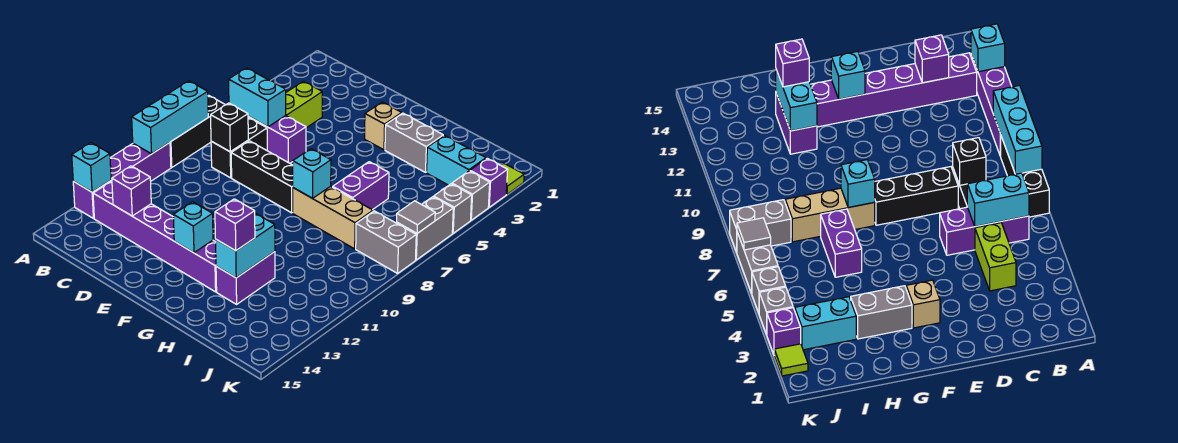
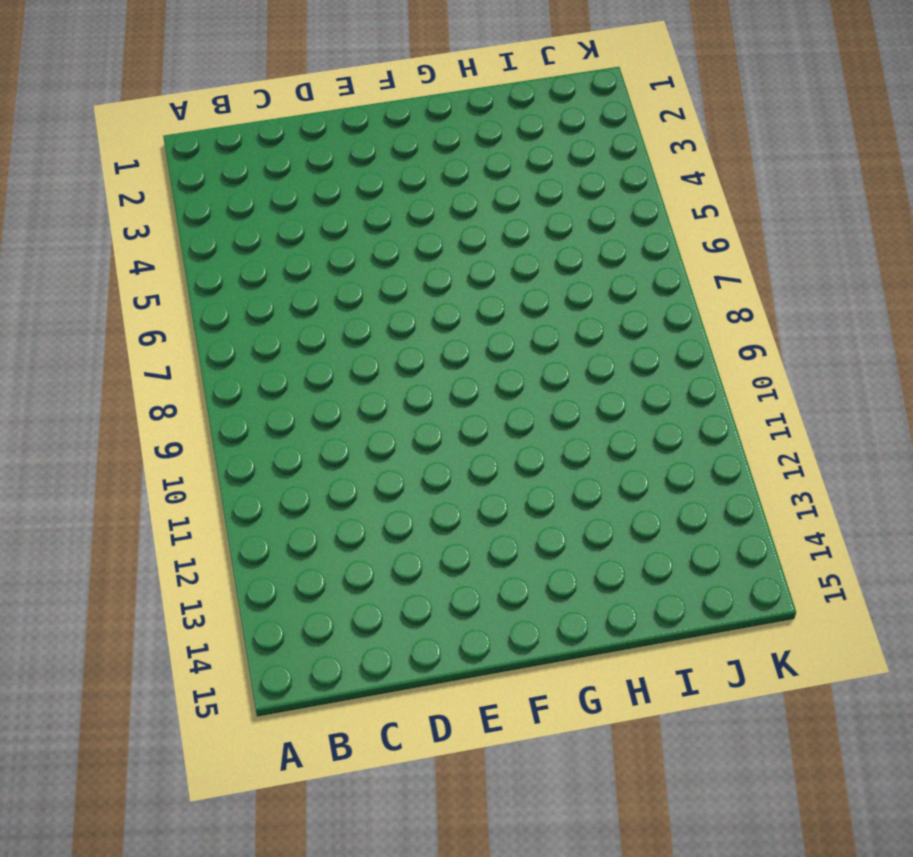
none -> black 1x3 brick [170,95,225,167]
none -> purple 1x4 brick [73,143,171,218]
none -> purple 1x3 brick [248,116,306,163]

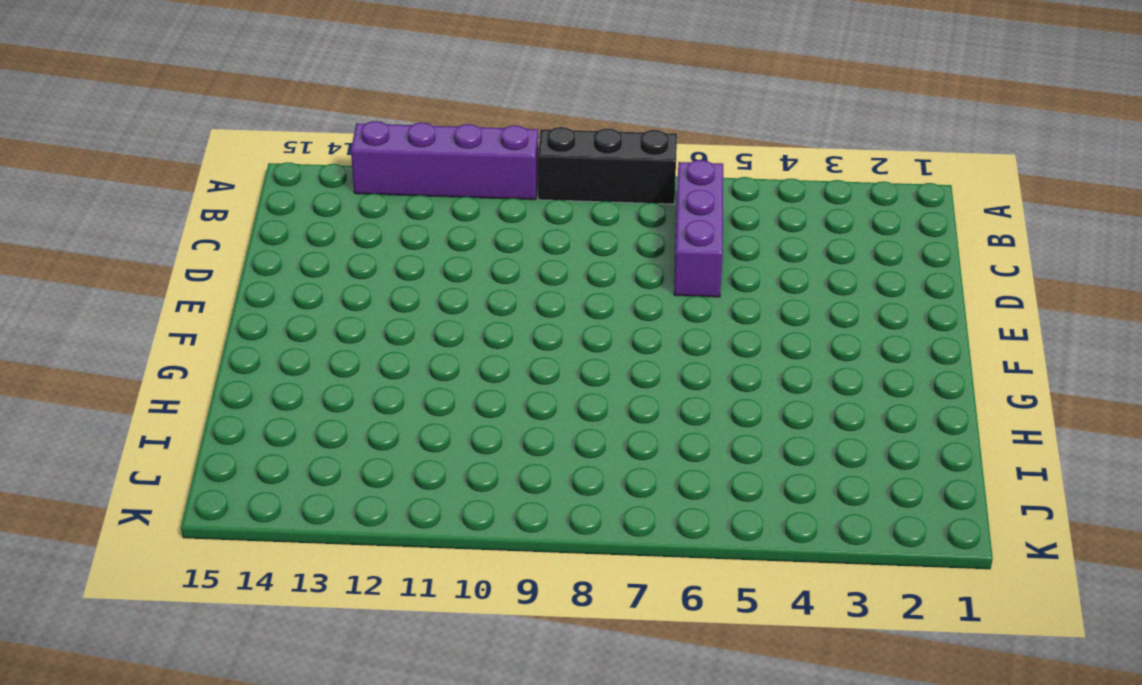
none -> purple 1x6 brick [93,181,217,292]
none -> lime 1x2 brick [286,81,322,128]
none -> black 1x2 brick [211,117,267,178]

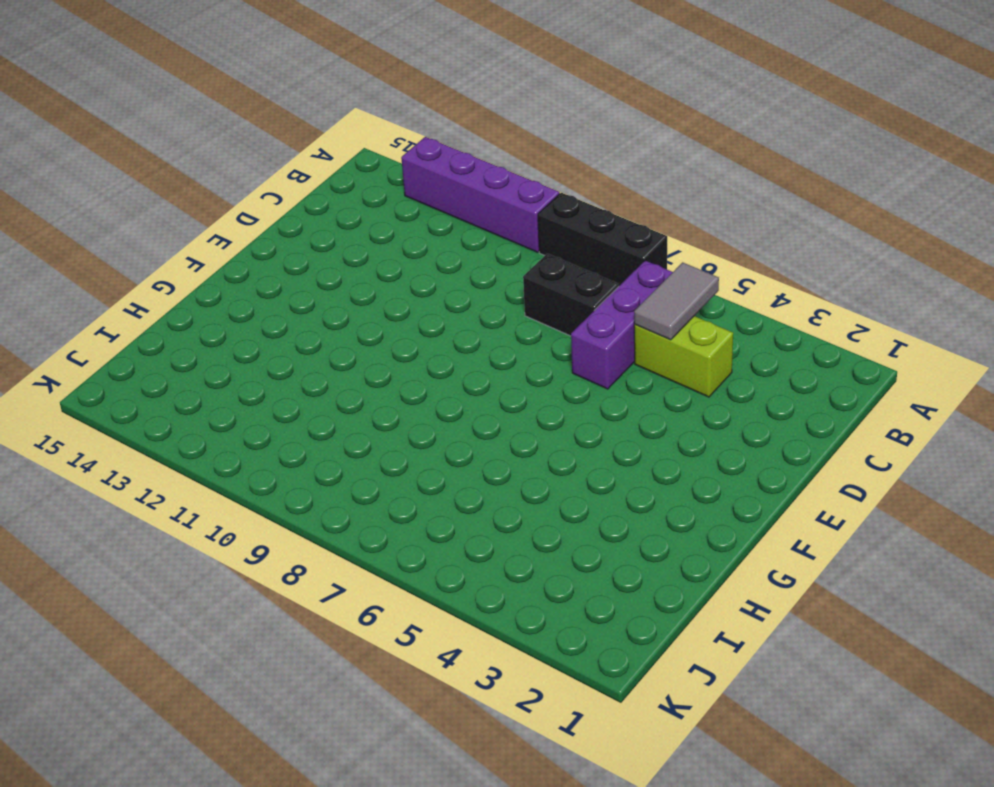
grey 1x2 tile [634,262,719,340] -> none
none -> purple 1x6 brick [93,181,217,292]
none -> black 1x3 brick [231,141,293,213]
none -> tan 1x1 brick [365,102,402,150]

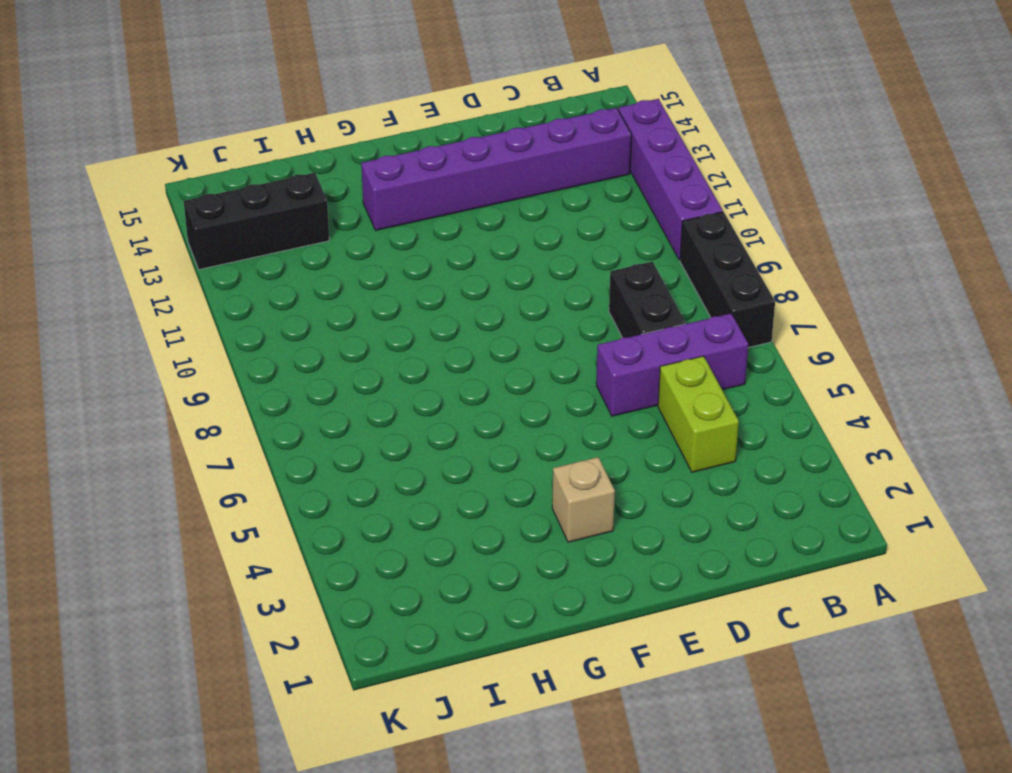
black 1x3 brick [184,173,329,269] -> black 1x3 brick moved to [231,141,293,213]
none -> grey 1x2 brick [385,113,443,172]
none -> tan 1x3 brick [293,186,373,249]
none -> purple 1x2 brick [333,162,389,210]

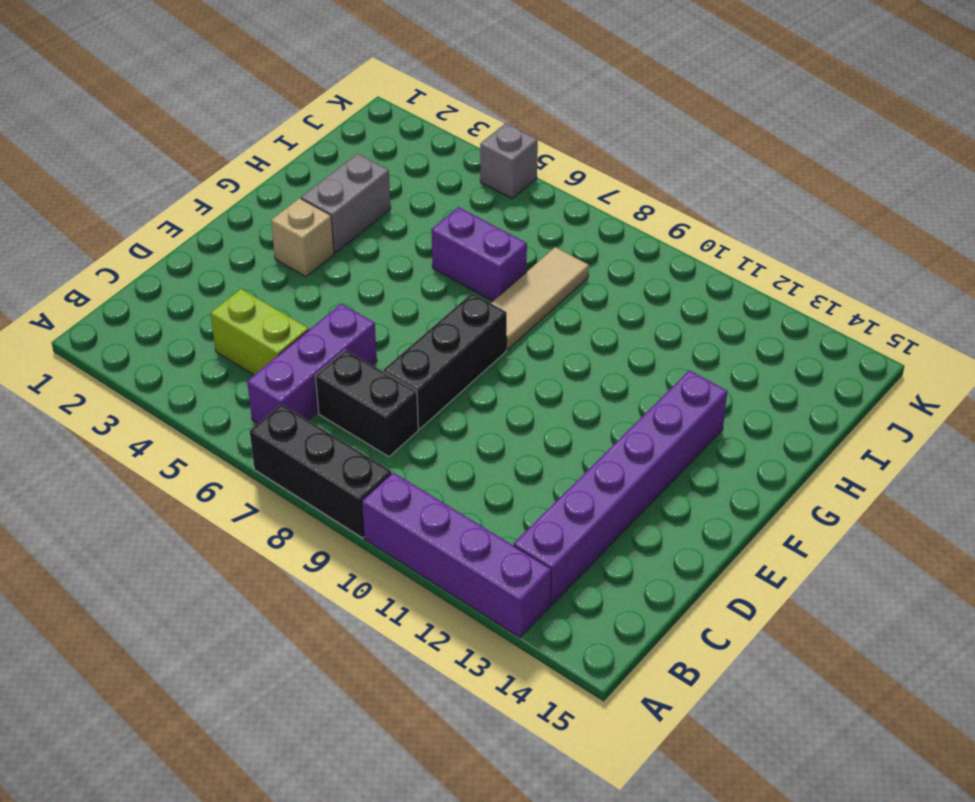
tan 1x3 tile [491,247,589,350] -> tan 1x3 brick [293,186,373,249]
none -> purple 1x2 brick [216,252,275,304]
none -> cyan 1x2 brick [427,136,486,185]
none -> grey 1x2 brick [356,211,416,273]

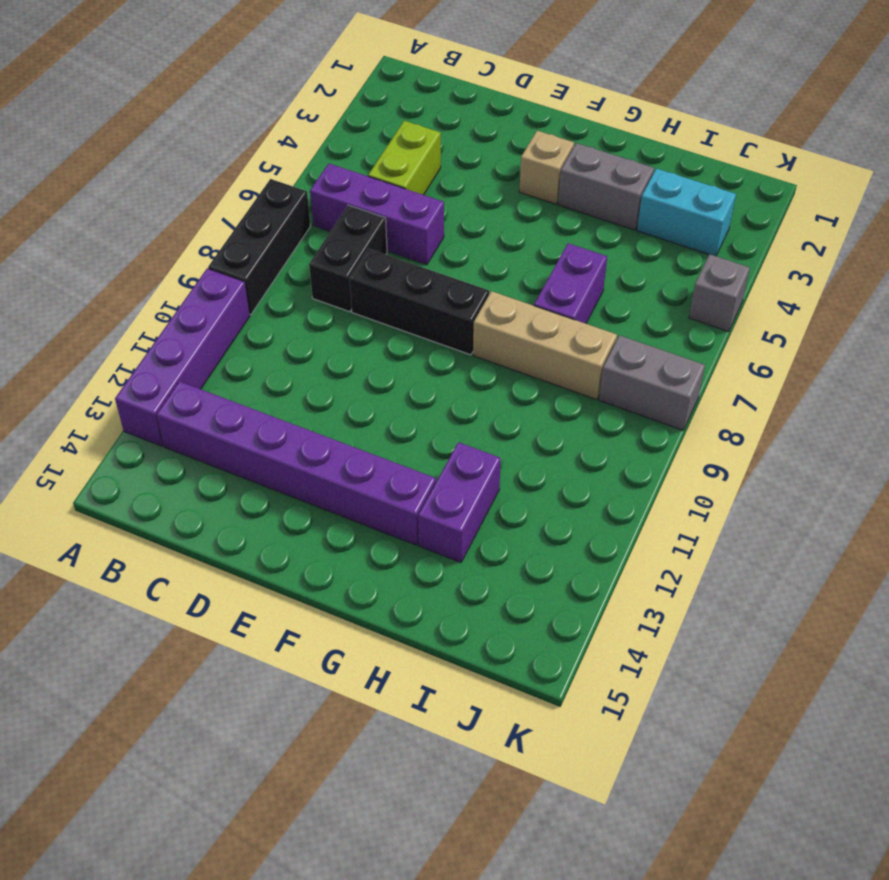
none -> lime 1x1 tile [501,163,524,194]
none -> purple 1x1 brick [470,158,508,207]
none -> grey 1x1 brick [452,171,490,220]

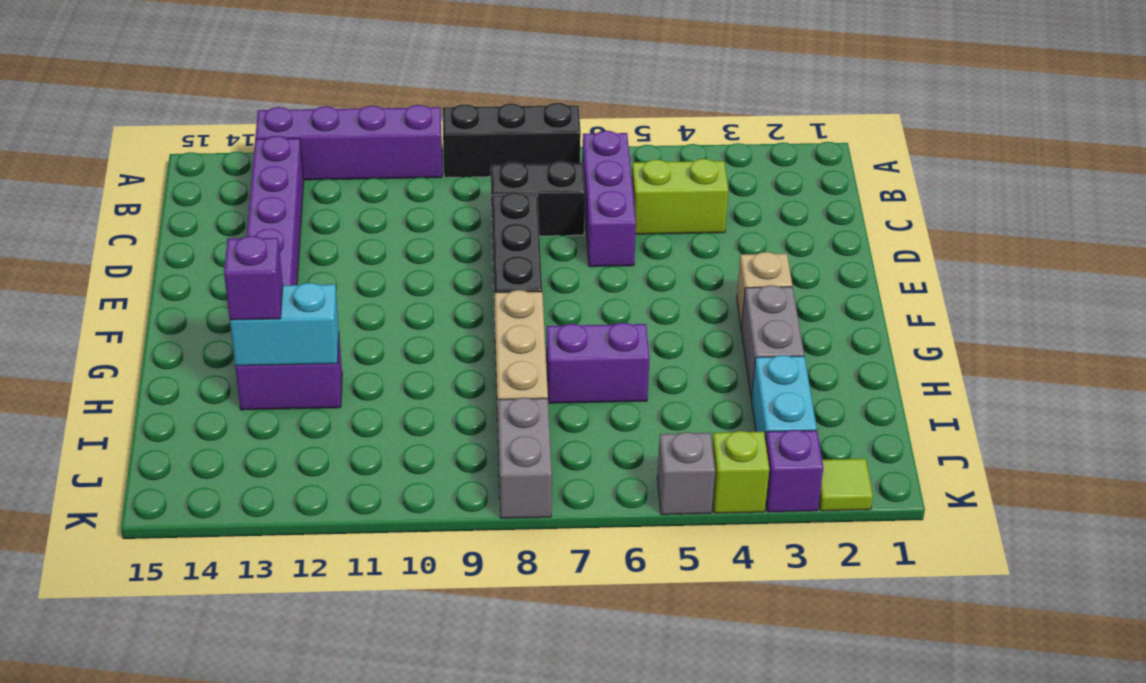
lime 1x1 brick [712,431,769,513] -> grey 1x1 brick [452,171,490,220]
none -> grey 1x2 brick [397,197,453,260]
none -> cyan 1x3 brick [132,81,208,154]
none -> cyan 1x1 brick [72,143,111,192]

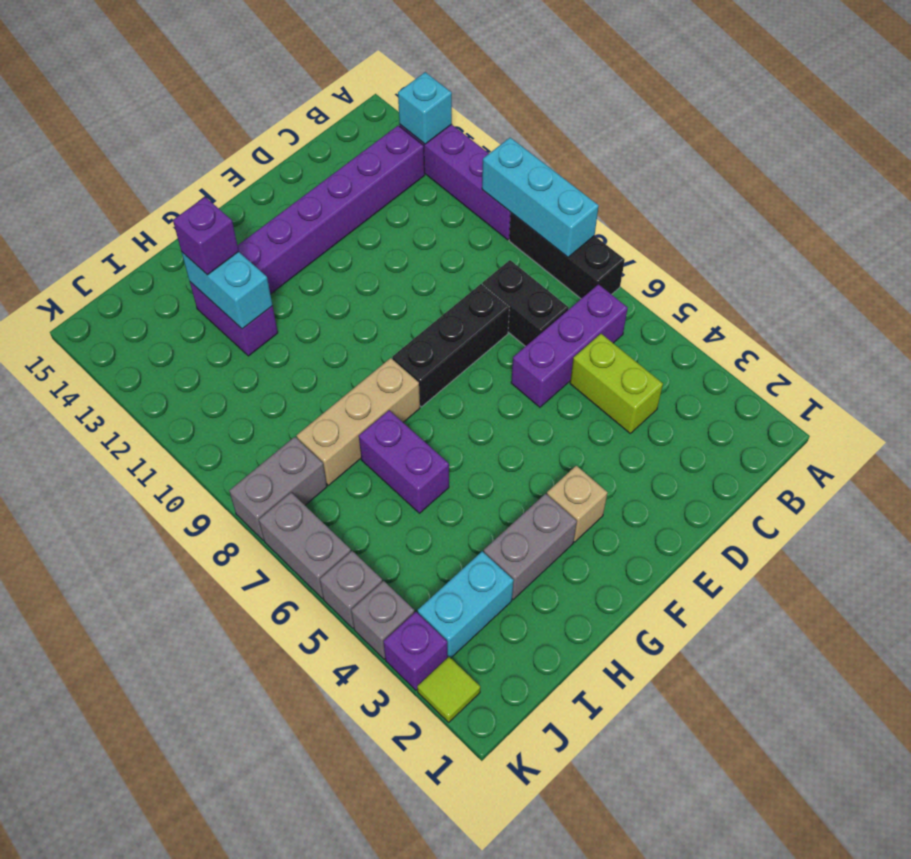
none -> cyan 1x2 brick [229,68,286,127]
none -> black 1x1 brick [211,103,248,152]
none -> purple 1x1 brick [112,166,151,216]

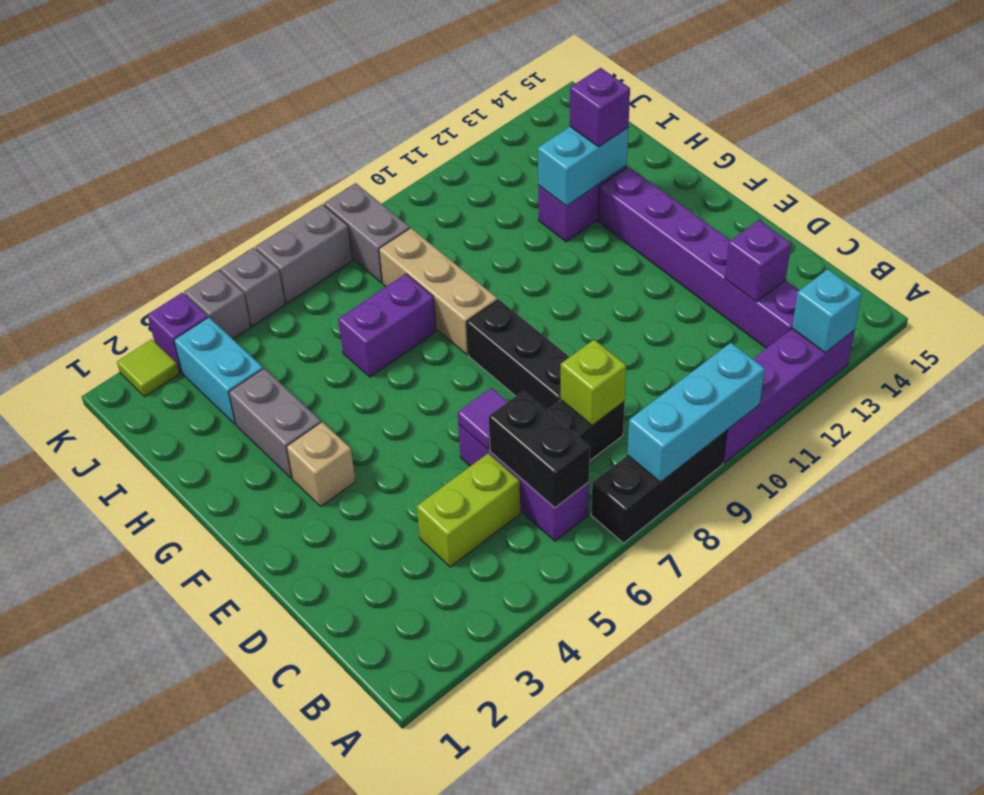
black 1x2 brick [489,391,590,508] -> cyan 1x2 brick [229,68,286,127]
lime 1x1 brick [561,340,626,425] -> black 1x1 brick [211,103,248,152]
purple 1x1 tile [457,388,508,450] -> none
none -> cyan 1x1 brick [173,202,213,253]
none -> cyan 1x1 brick [293,149,331,198]
none -> grey 1x1 tile [397,201,435,233]

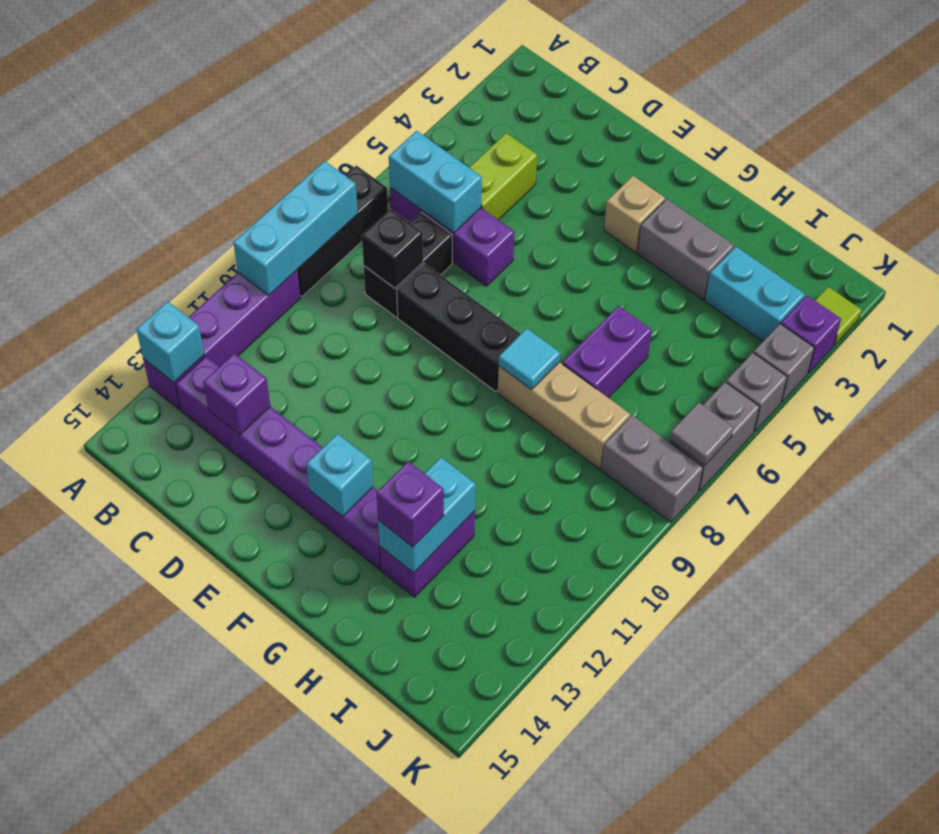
cyan 1x1 tile [499,329,560,390] -> cyan 1x1 brick [293,149,331,198]

